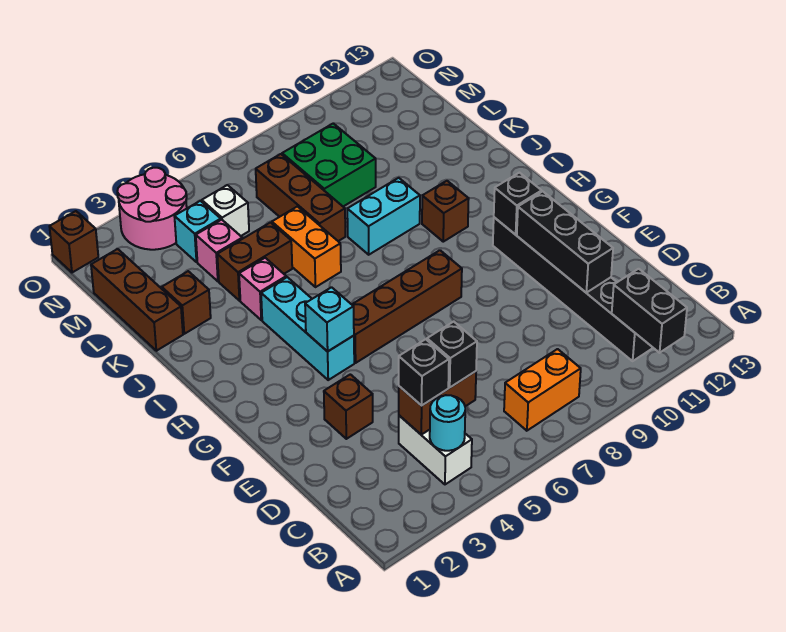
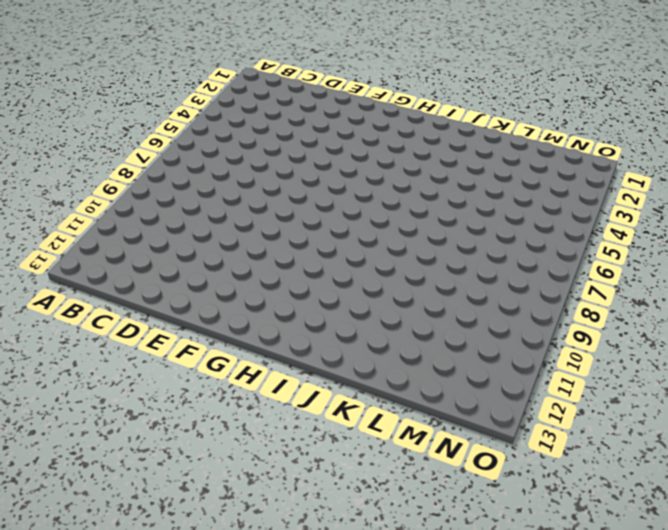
none -> white 1x2 brick [399,416,472,484]
none -> orange 1x2 brick [504,349,581,431]
none -> black 1x6 brick [493,217,653,361]

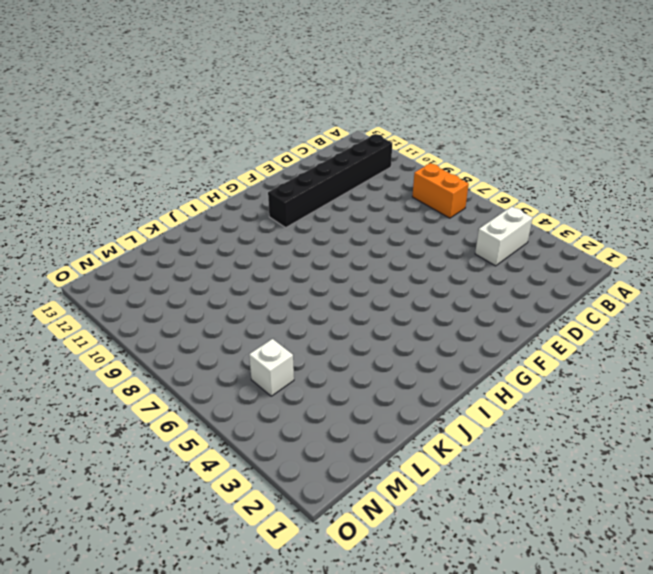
none -> brown 1x1 brick [324,374,373,439]
none -> cyan 1x3 brick [261,277,354,380]
none -> brown 1x4 brick [352,250,462,363]

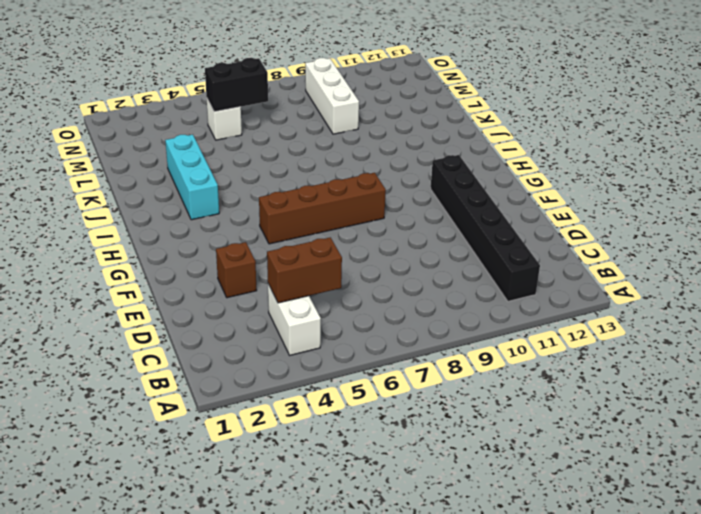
cyan 1x3 brick [165,135,219,220] -> cyan 1x3 brick moved to [261,277,354,380]
white 1x3 brick [305,58,359,134] -> green 2x2 brick [282,123,376,206]
black 1x2 brick [205,58,268,112] -> black 1x2 brick turned to [612,269,687,353]
none -> orange 1x2 brick [504,349,581,431]
none -> brown 1x1 brick [422,181,469,242]
none -> pink 1x1 brick [239,258,286,320]

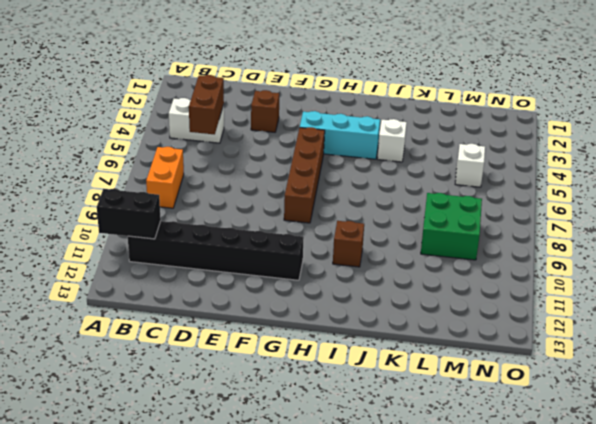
white 1x1 brick [377,119,407,162] -> pink 1x1 brick [239,258,286,320]
none -> orange 1x2 brick [272,207,341,287]
none -> cyan 1x2 brick [347,178,420,255]
none -> brown 1x3 brick [91,249,183,351]

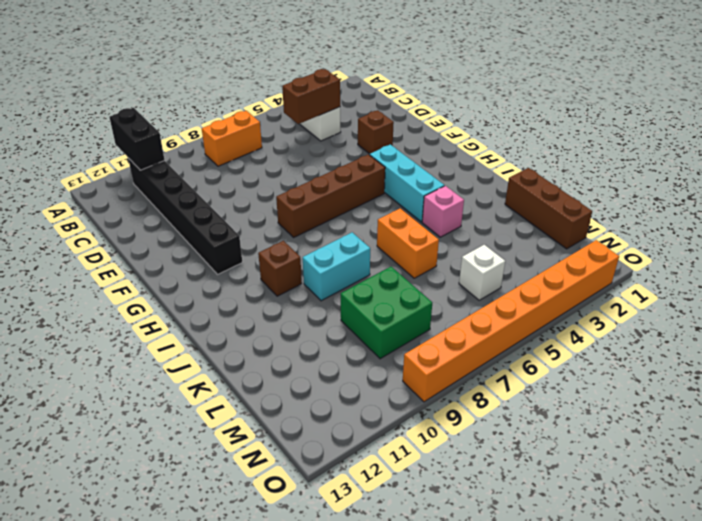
orange 1x8 brick [403,240,619,402] -> pink 2x2 round brick [117,168,187,250]
none -> brown 1x1 brick [162,271,211,334]
none -> brown 1x2 brick [217,223,292,301]
none -> brown 1x3 brick [256,154,345,241]

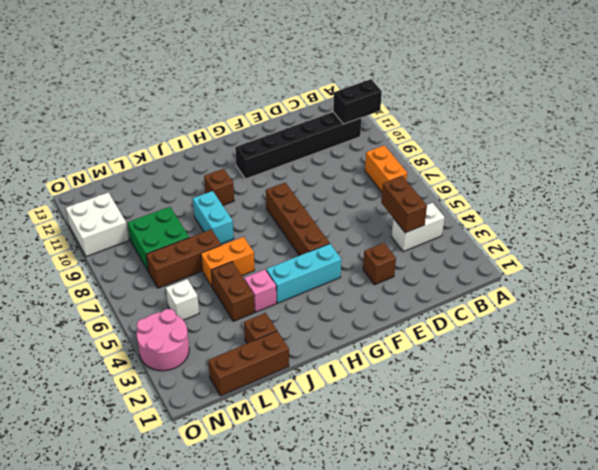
white 2x2 brick [66,192,129,257] -> none
none -> pink 1x1 brick [196,220,242,281]
none -> cyan 1x1 brick [174,201,221,262]
none -> brown 1x1 brick [49,211,98,273]

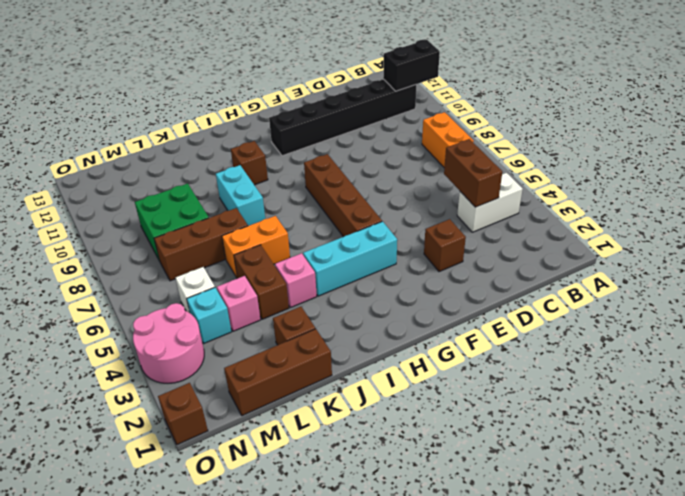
none -> cyan 1x1 round brick [430,395,465,451]
none -> black 1x3 brick [517,191,613,293]
none -> cyan 1x1 brick [305,287,354,352]

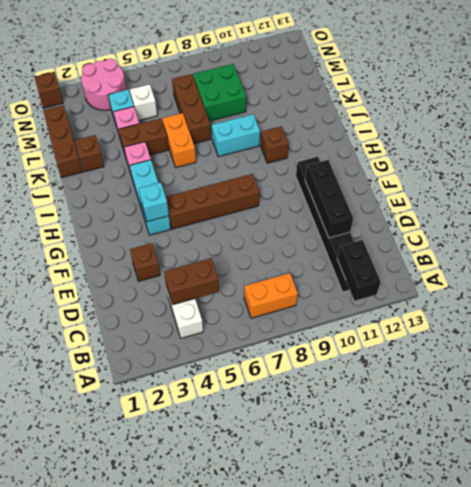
none -> cyan 1x1 round brick [430,395,465,451]
none -> black 1x1 brick [494,173,542,235]
none -> black 1x1 brick [399,339,449,406]

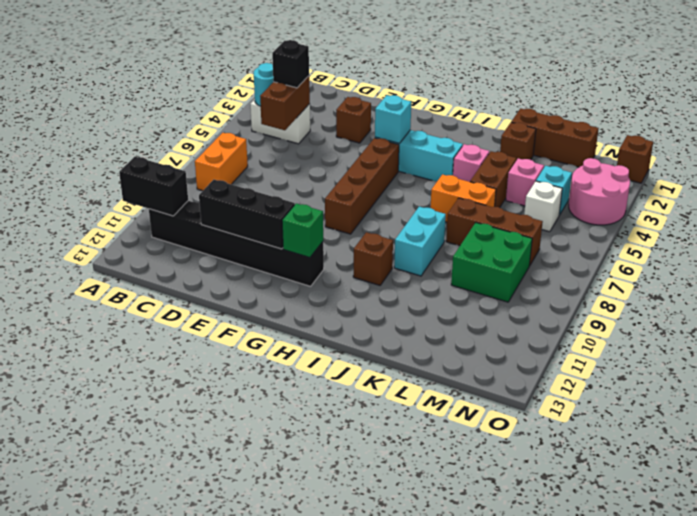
green 1x1 brick [282,203,323,258] -> black 1x1 brick [494,173,542,235]
none -> black 1x1 brick [427,322,477,387]

